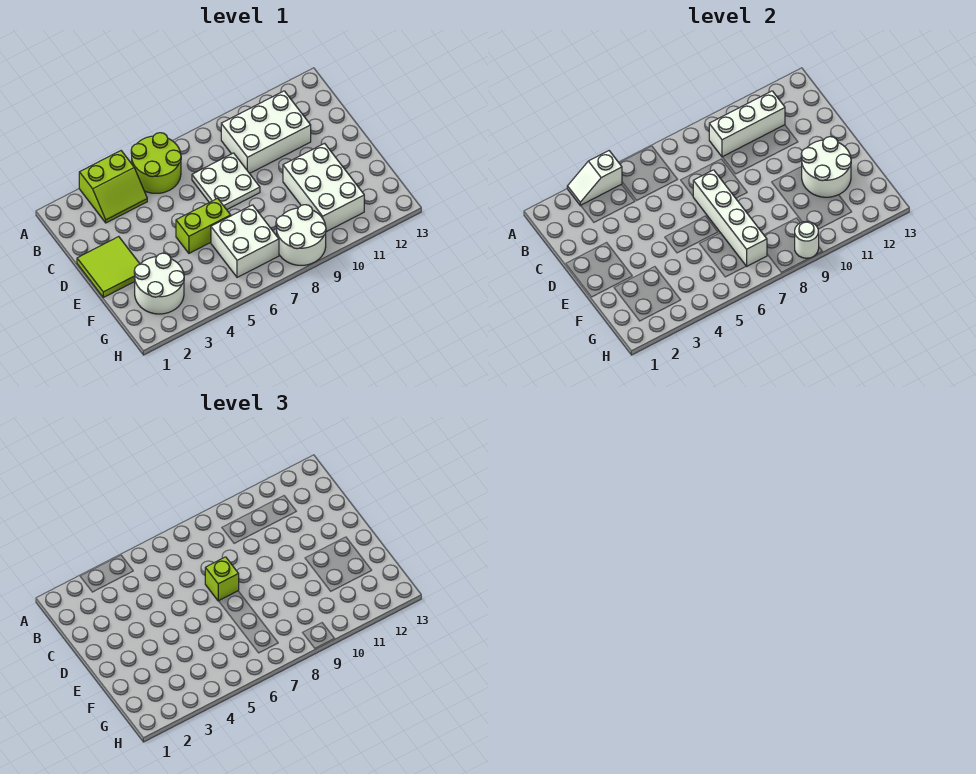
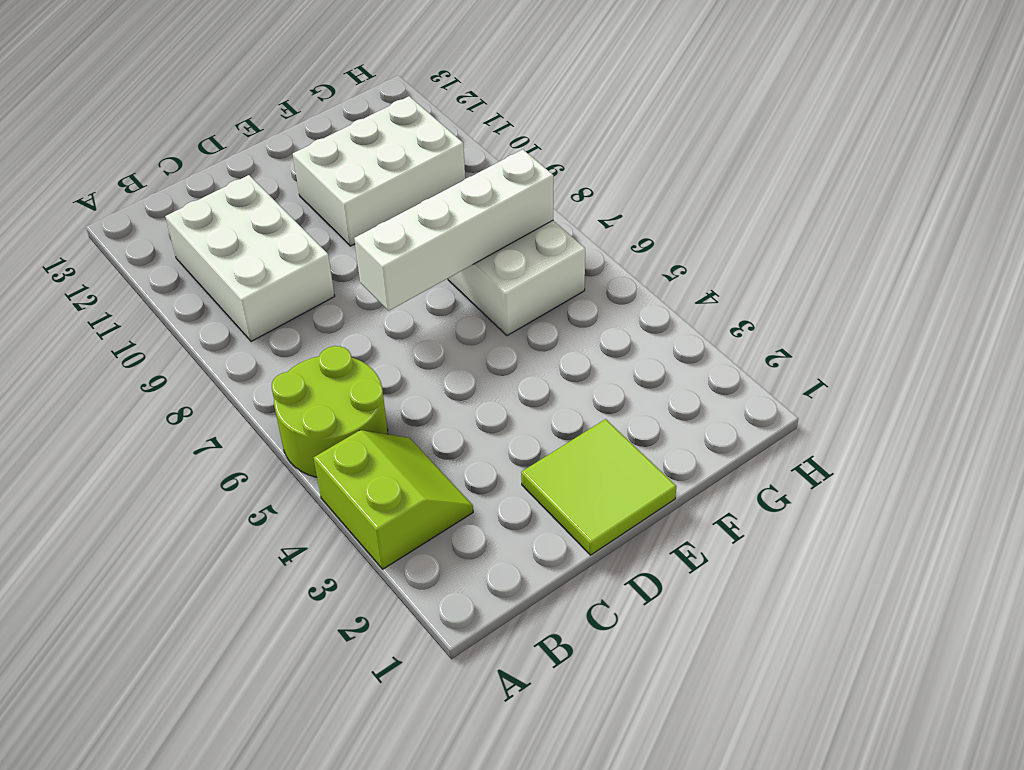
none -> white 2x2 plate [192,153,260,210]
none -> lime 1x2 brick [176,198,231,253]
none -> white 2x2 round brick [134,253,184,314]

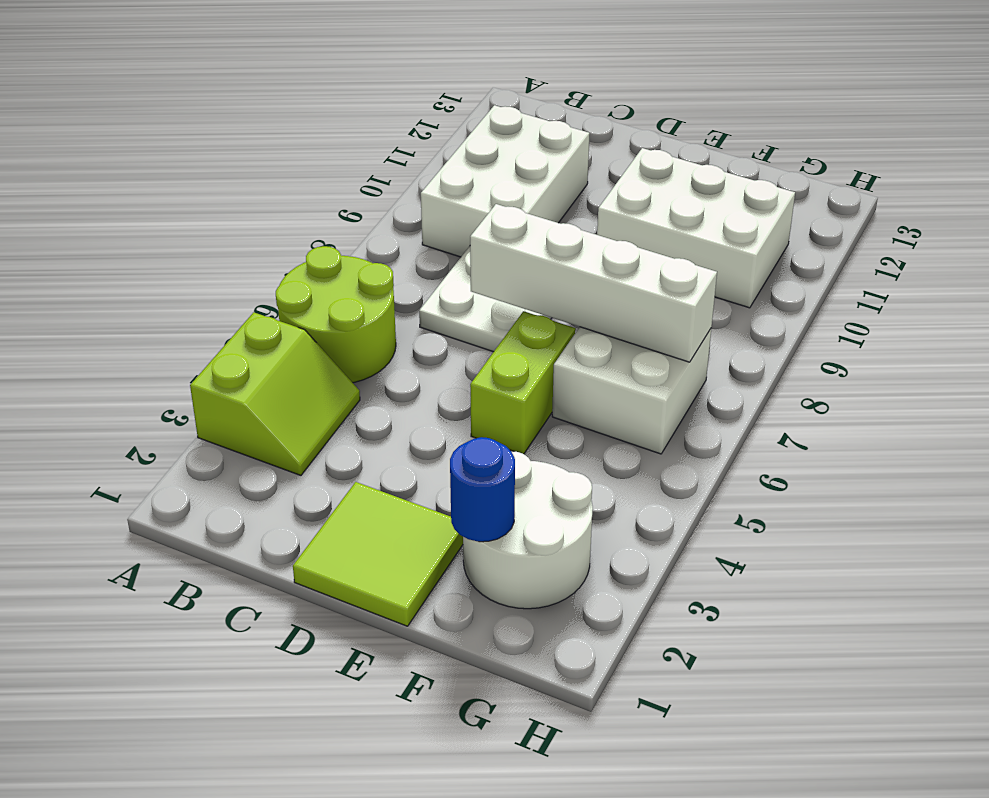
blue 1x1 round brick [450,437,515,542] -> none
none -> white 2x2 round brick [276,205,326,265]
none -> white 1x2 slope [567,151,622,206]
none -> white 1x3 brick [709,91,785,157]

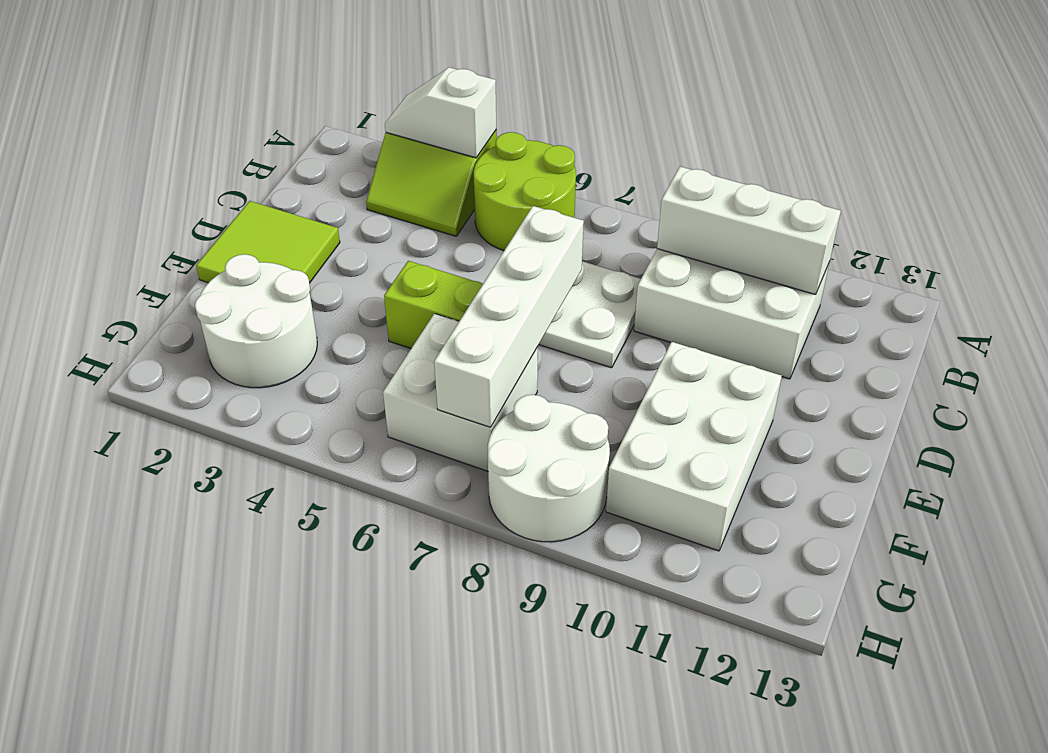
none -> white 2x2 round brick [801,137,851,197]
none -> white 1x1 round brick [795,222,819,258]
none -> lime 1x1 brick [205,557,239,601]

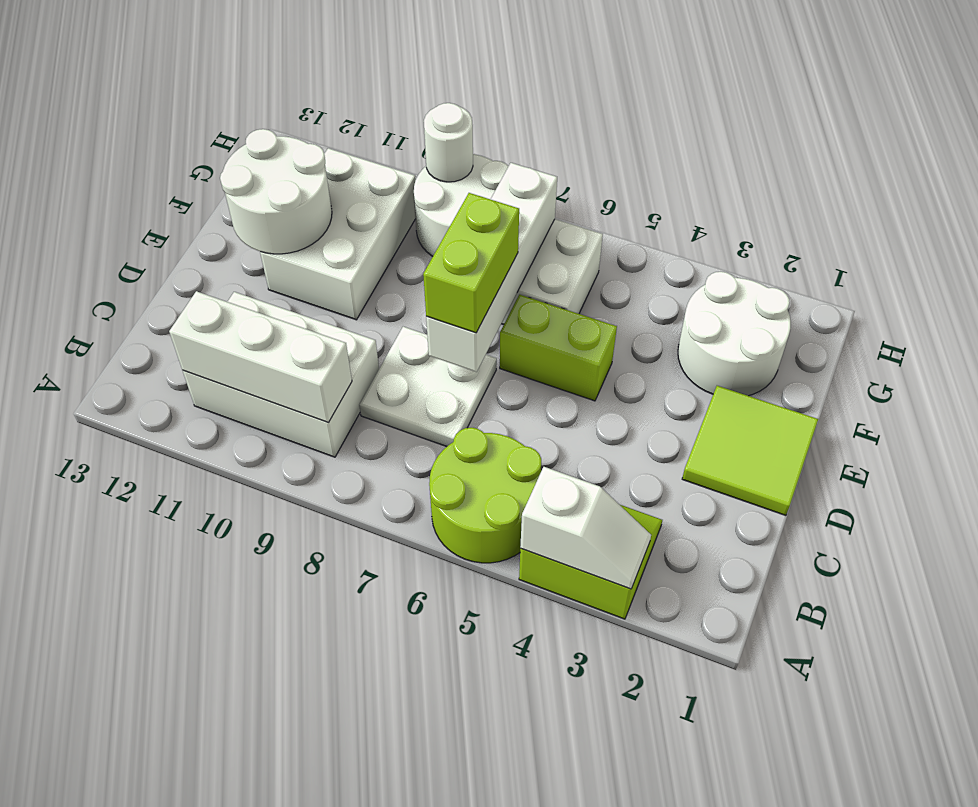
lime 1x2 brick [423,193,519,333] -> lime 1x1 brick [205,557,239,601]

